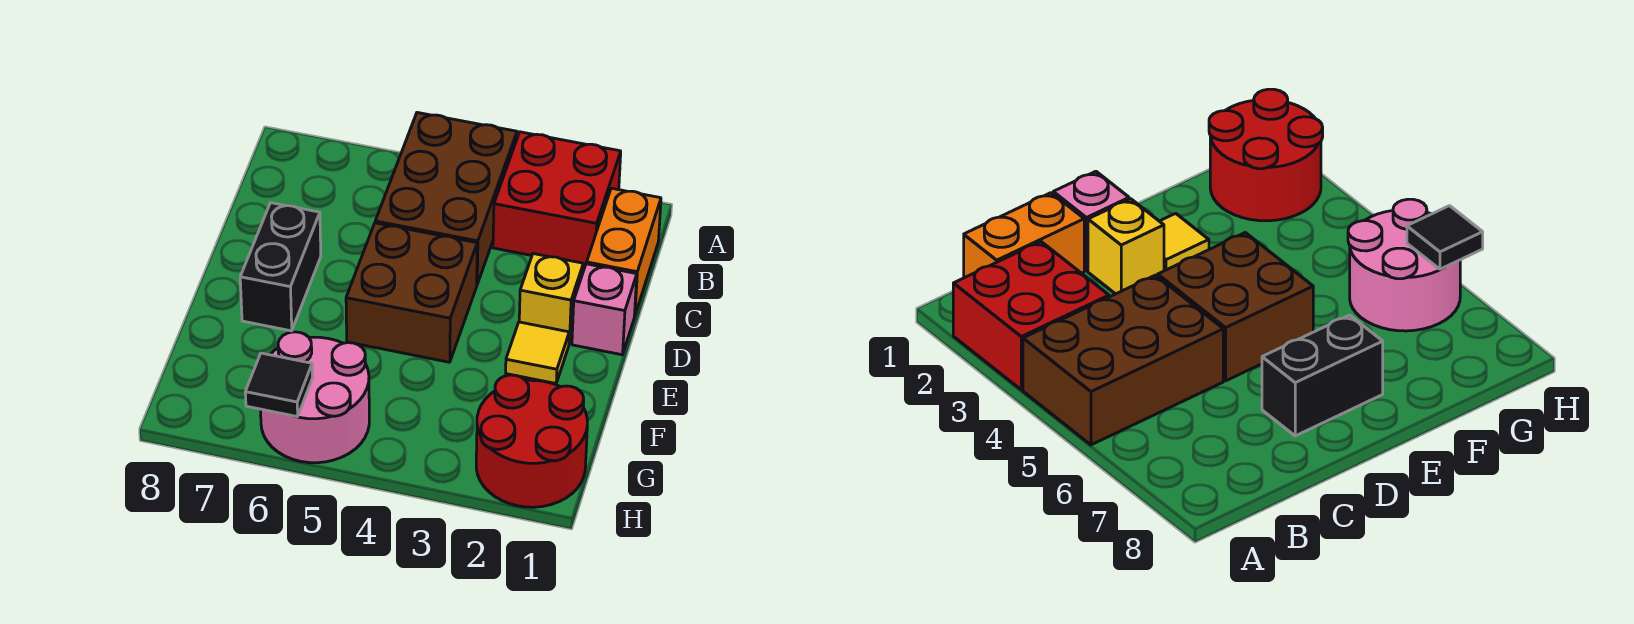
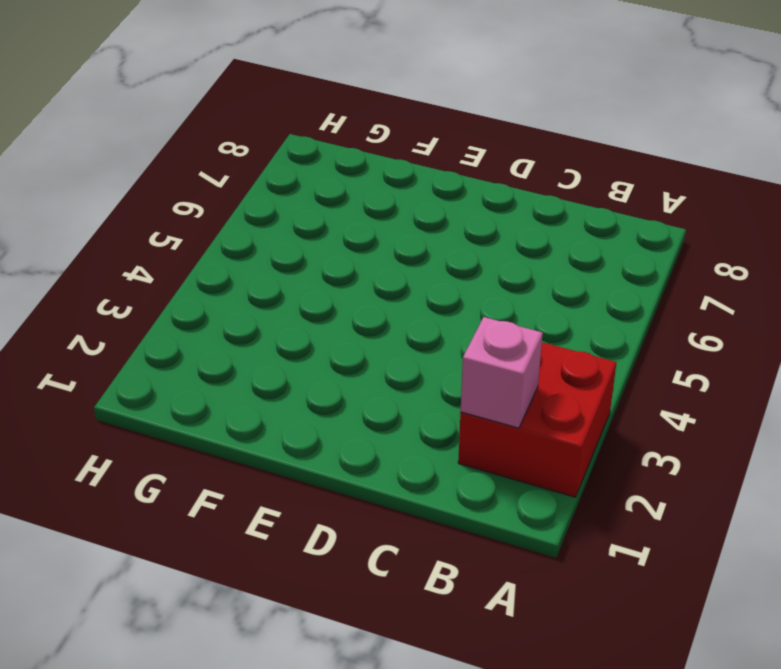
pink 1x1 brick [461,317,543,428] -> pink 1x1 brick moved to [572,264,637,355]
none -> brown 2x3 brick [375,113,517,284]
none -> orange 1x2 brick [587,188,661,316]

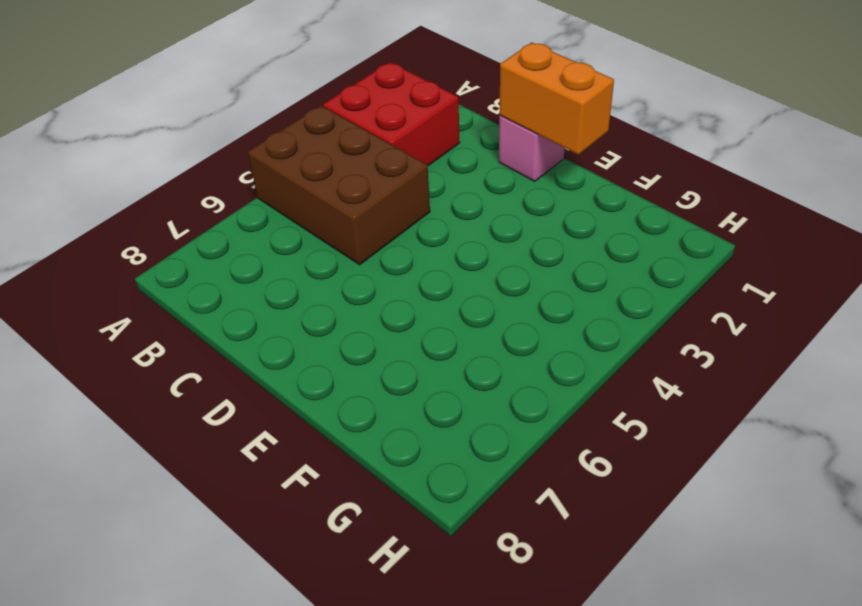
orange 1x2 brick [499,42,614,155] -> orange 1x2 brick moved to [587,188,661,316]
none -> yellow 1x1 brick [519,254,583,344]
none -> brown 2x2 brick [346,223,477,362]

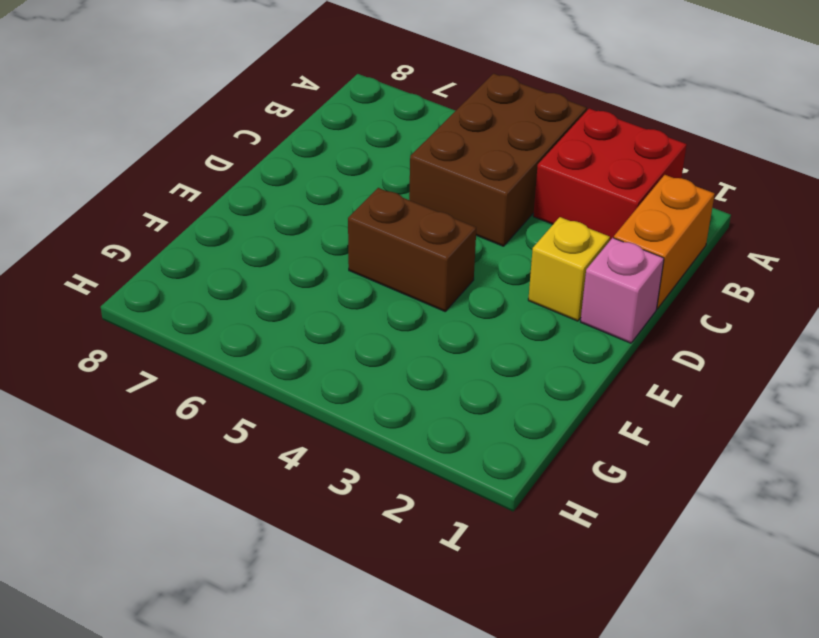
brown 1x2 brick [348,188,476,311] -> brown 2x2 brick [346,223,477,362]
none -> black 1x2 brick [240,203,321,331]
none -> yellow 1x1 tile [506,322,569,383]

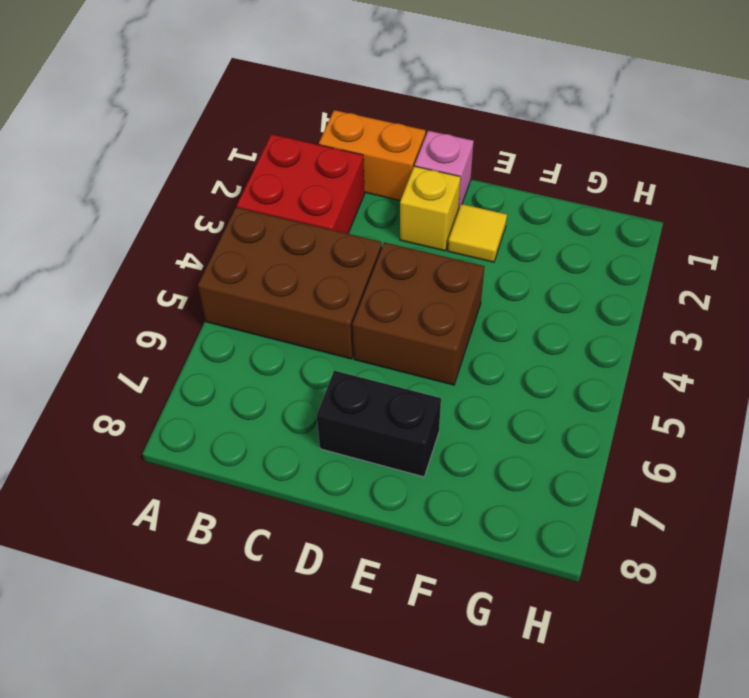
none -> red 2x2 round brick [476,375,587,507]
none -> pink 2x2 round brick [261,332,369,463]

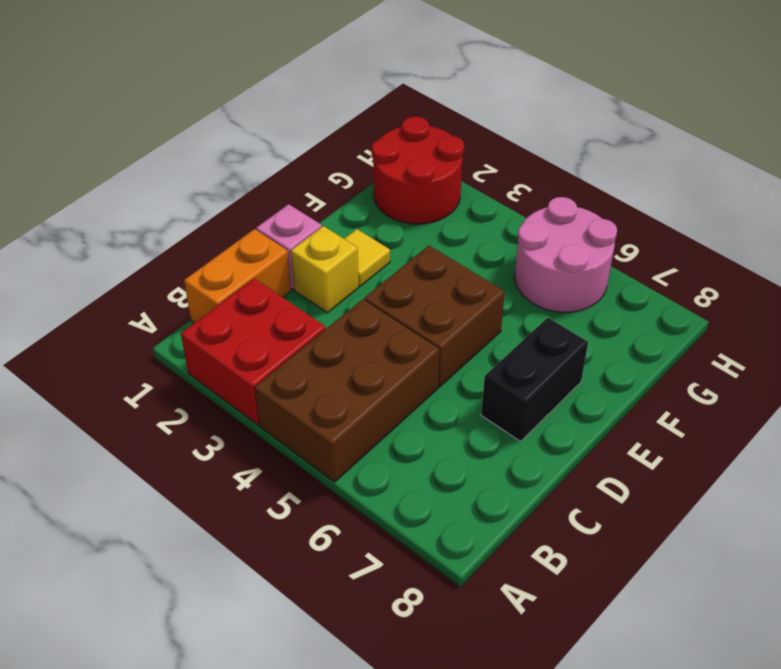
none -> black 1x1 tile [245,353,312,417]

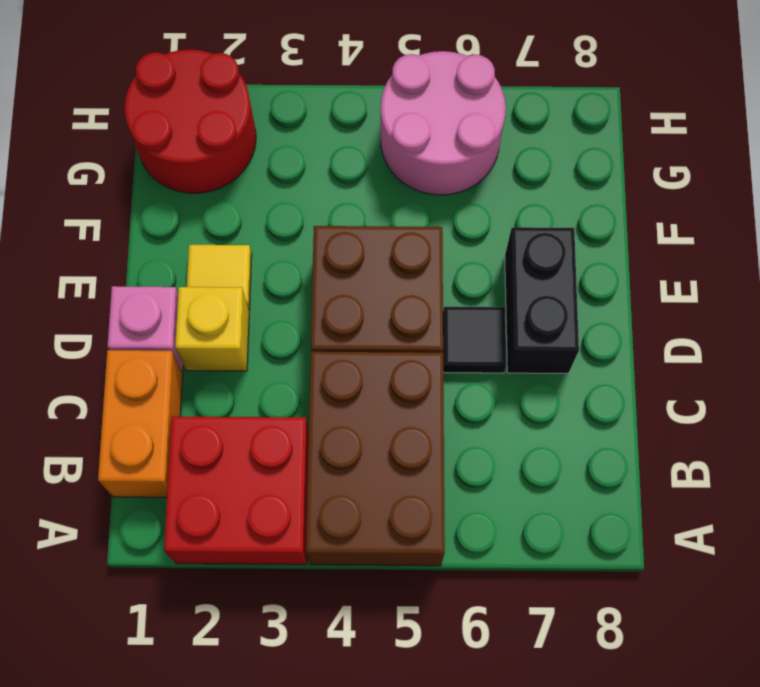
black 1x1 tile [443,307,506,373] -> black 1x1 tile moved to [245,353,312,417]

